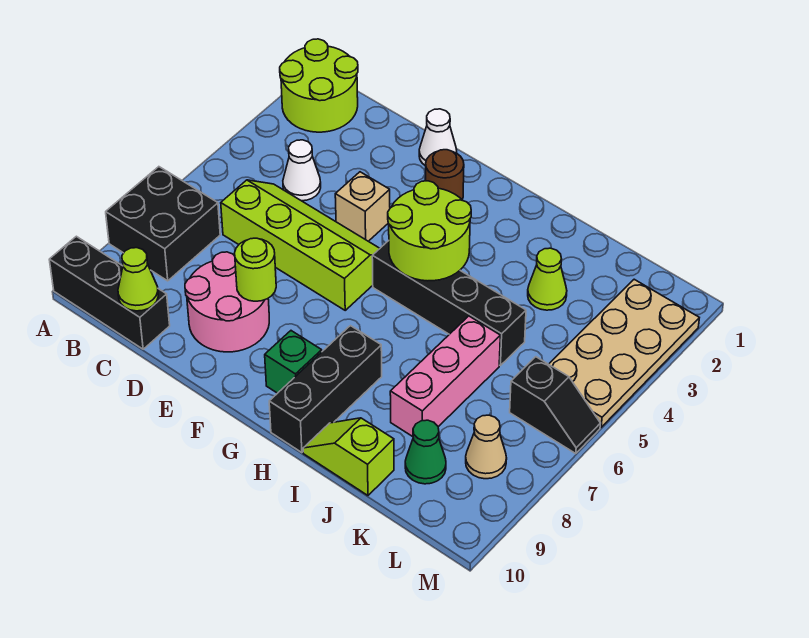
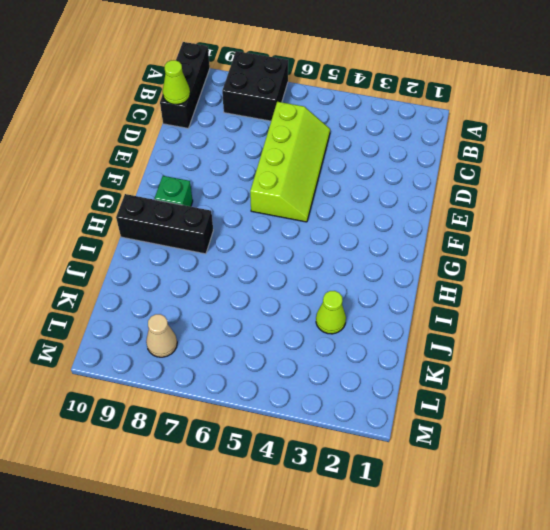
none -> lime 2x2 round brick [280,39,358,132]
none -> white 1x1 cone [283,140,321,201]
none -> pink 2x2 round brick [185,252,269,352]

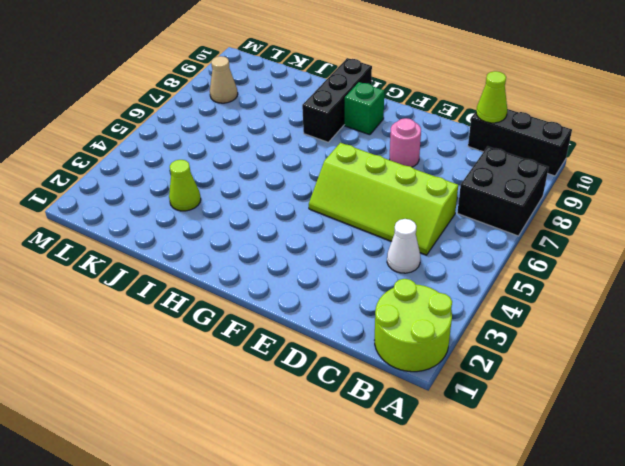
pink 1x1 round brick [390,118,421,167] -> pink 2x2 round brick [185,252,269,352]
none -> white 1x1 cone [419,109,457,166]
none -> tan 1x1 brick [335,172,390,241]
none -> brown 1x1 round brick [425,150,464,200]

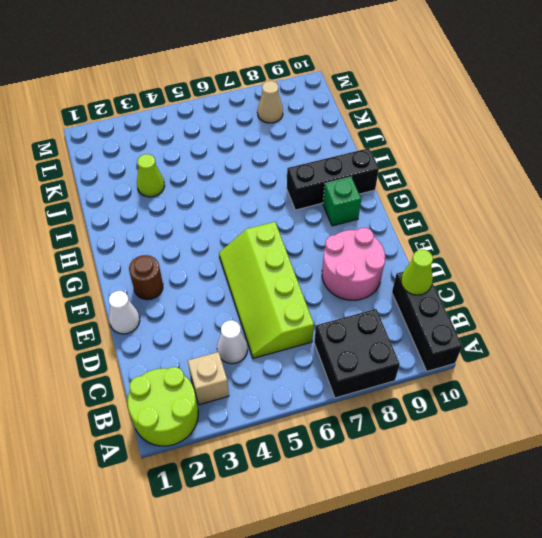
tan 1x1 brick [188,352,229,405] -> tan 1x1 brick moved to [335,172,390,241]
none -> black 1x4 brick [372,241,526,365]
none -> lime 1x2 slope [303,418,394,495]
none -> pink 1x3 brick [390,316,500,437]

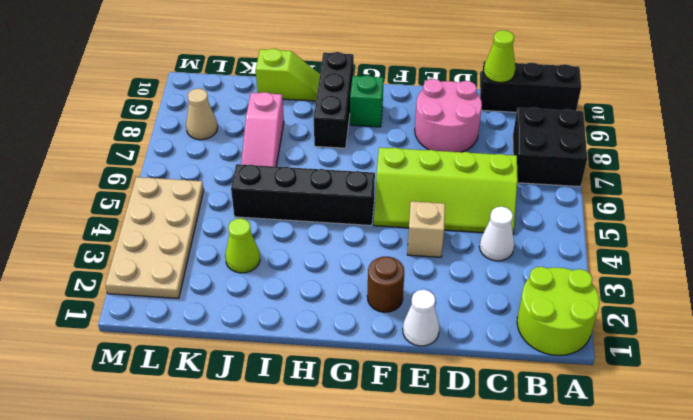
pink 1x3 slope [241,92,284,167] -> pink 1x3 brick [390,316,500,437]
none -> green 1x1 cone [405,420,446,484]
none -> black 1x2 slope [510,357,600,454]
none -> lime 1x1 round brick [235,238,276,301]

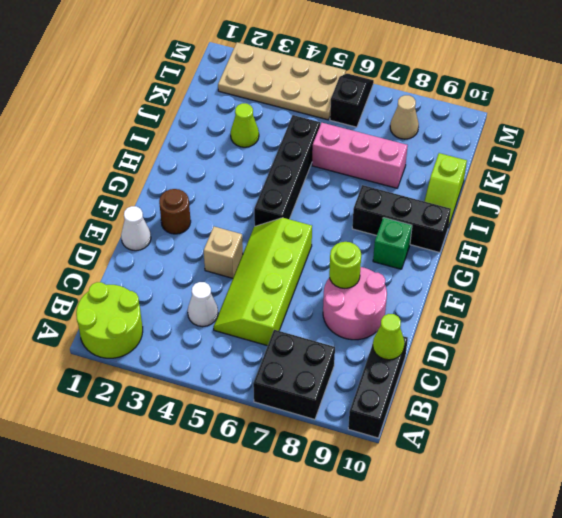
none -> green 1x1 cone [405,420,446,484]
none -> lime 2x2 round brick [388,181,471,281]

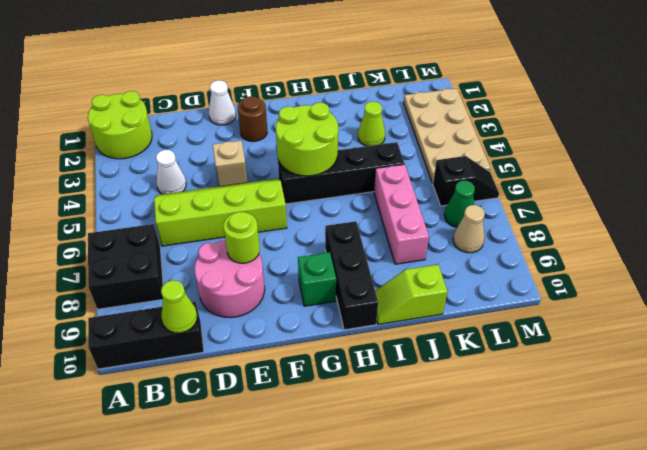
green 1x1 cone [444,181,475,227] -> green 1x1 cone moved to [405,420,446,484]

